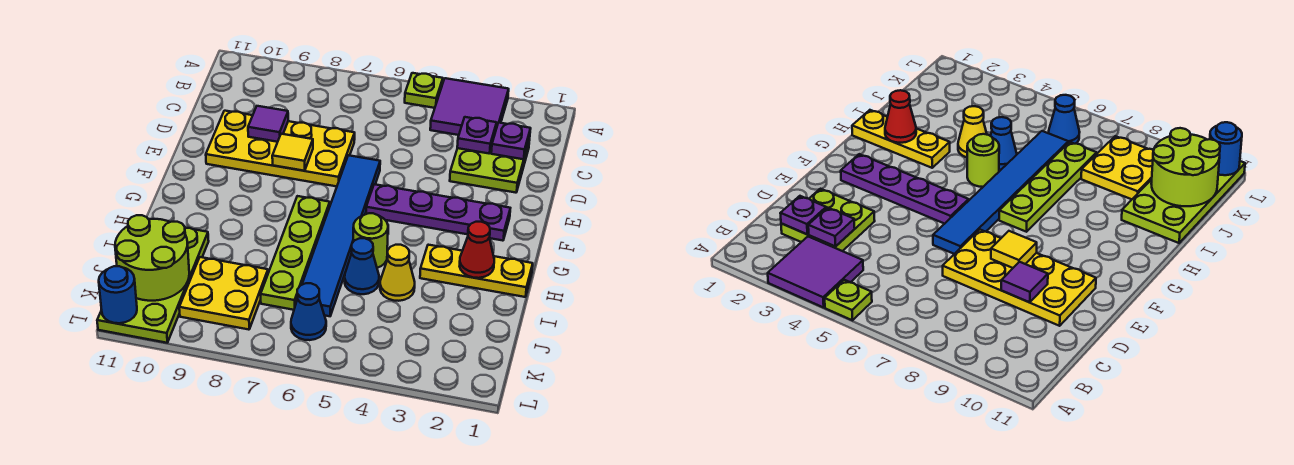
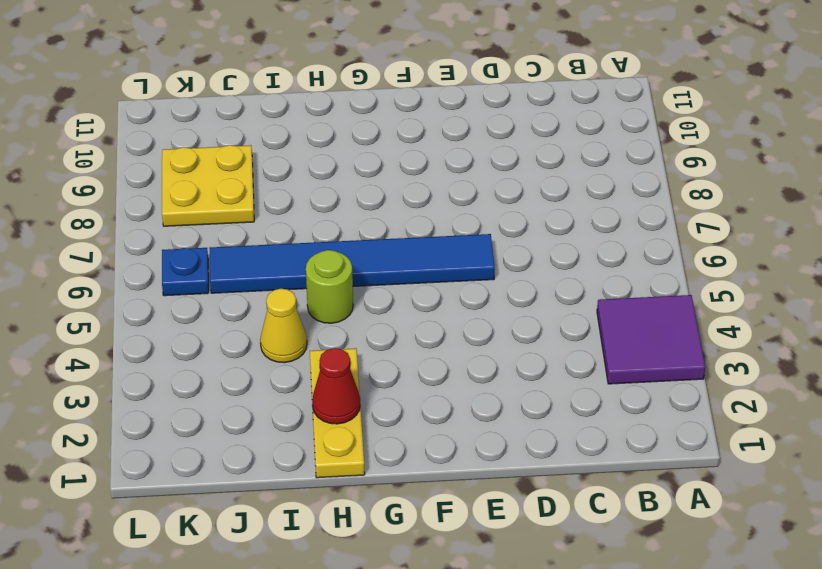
blue 1x1 plate [162,248,209,296] -> blue 1x1 cone [291,283,326,340]
none -> lime 1x1 plate [405,73,443,108]
none -> lime 2x2 plate [450,139,530,193]
none -> yellow 2x4 plate [206,111,355,186]

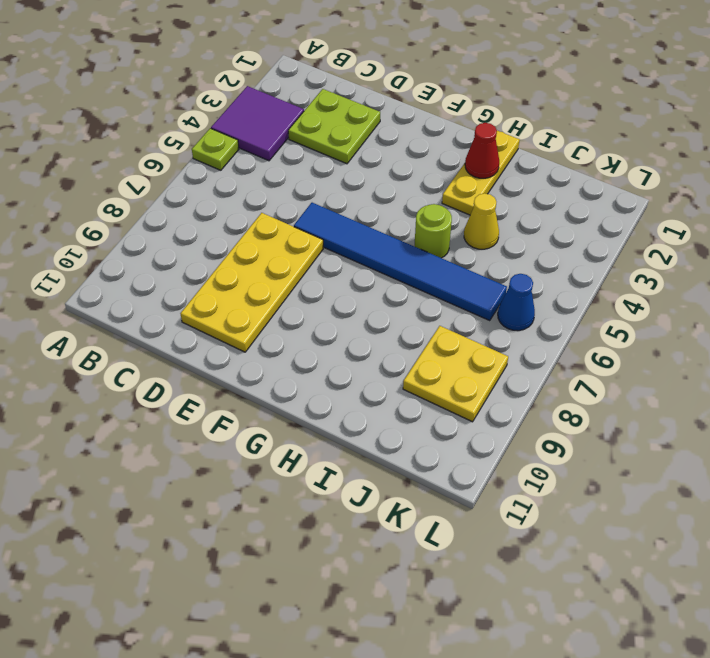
none -> purple 1x4 plate [366,184,510,241]
none -> lime 1x4 plate [261,196,330,310]
none -> blue 1x1 cone [345,238,379,294]

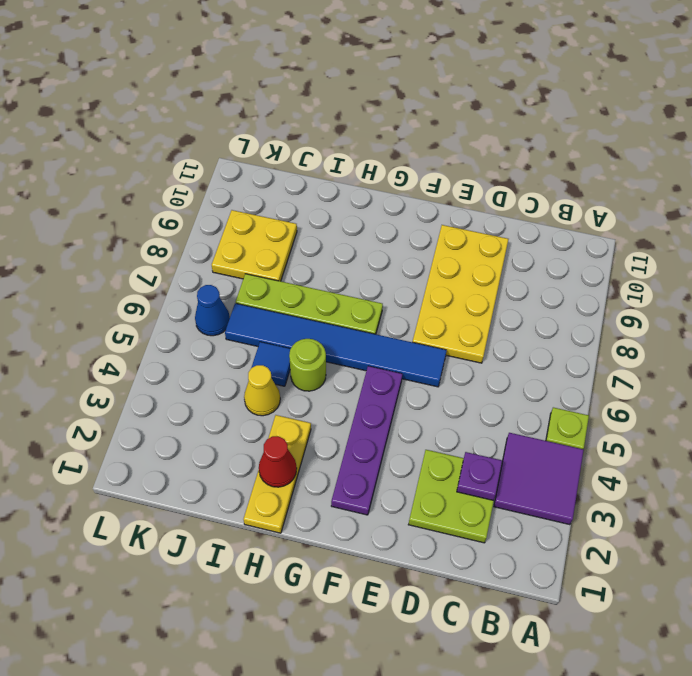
blue 1x1 tile [251,342,290,386] -> blue 1x1 cone [345,238,379,294]
none -> lime 2x4 plate [97,228,209,343]
none -> purple 1x1 plate [491,123,531,159]
none -> purple 1x1 tile [248,106,288,142]

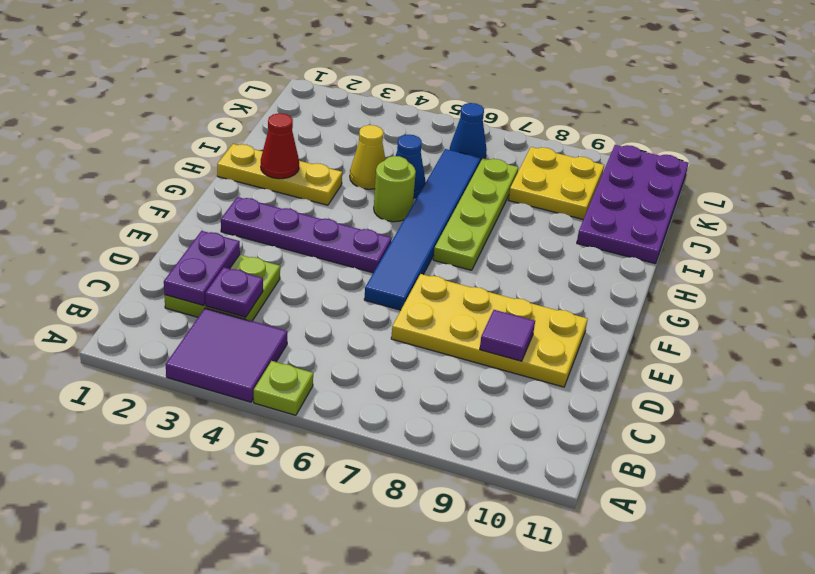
purple 1x2 plate [164,231,240,305] -> purple 1x1 plate [491,123,531,159]
purple 2x4 plate [577,145,688,264] -> lime 2x4 plate [97,228,209,343]
none -> yellow 1x1 tile [272,134,313,171]
none -> lime 2x2 round brick [115,215,189,301]
none -> blue 1x1 round brick [99,266,137,323]

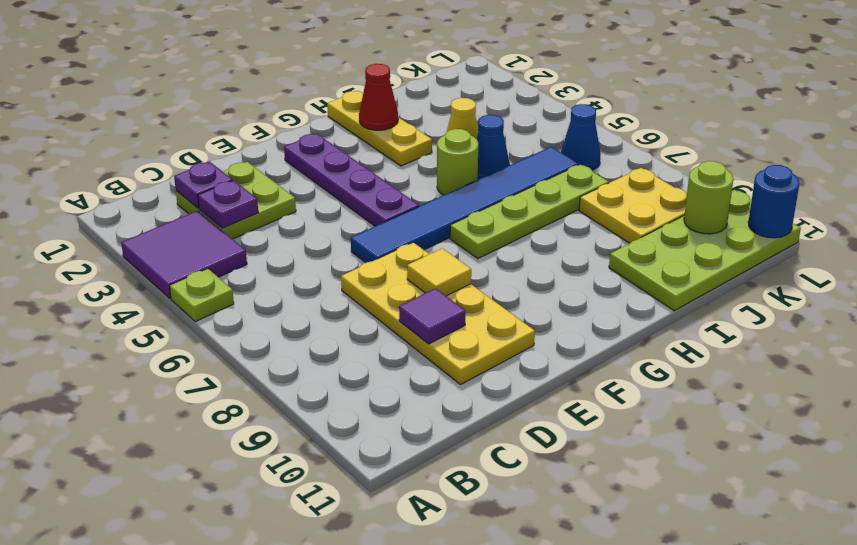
lime 1x1 round brick [684,161,733,234] -> lime 2x2 round brick [115,215,189,301]

